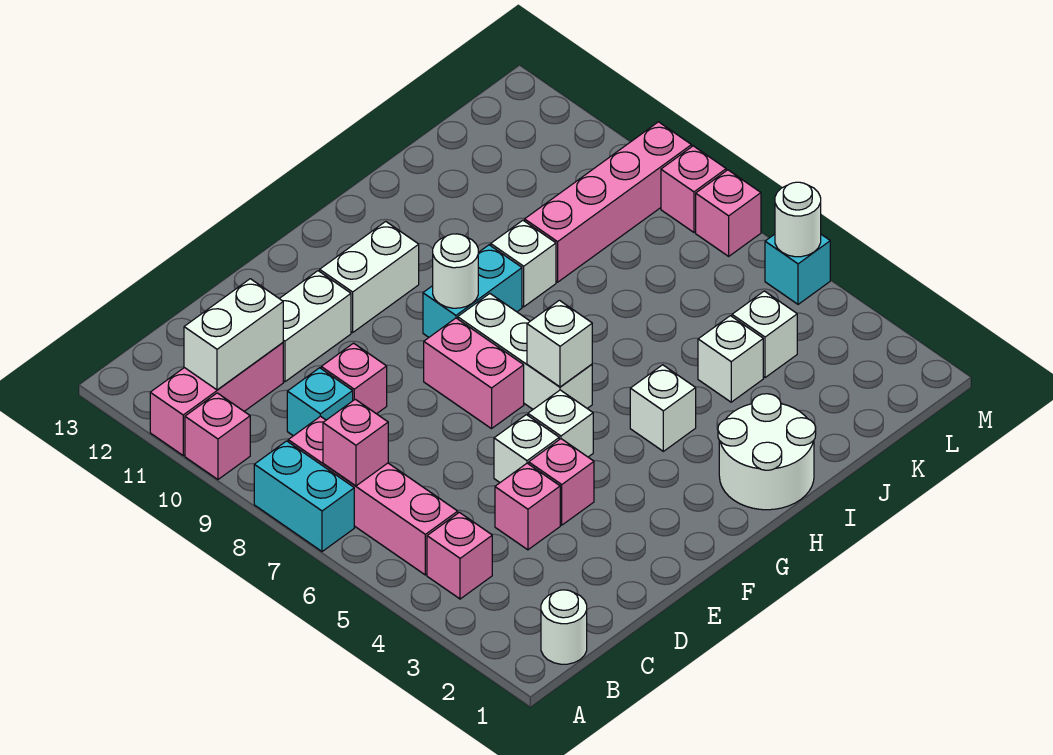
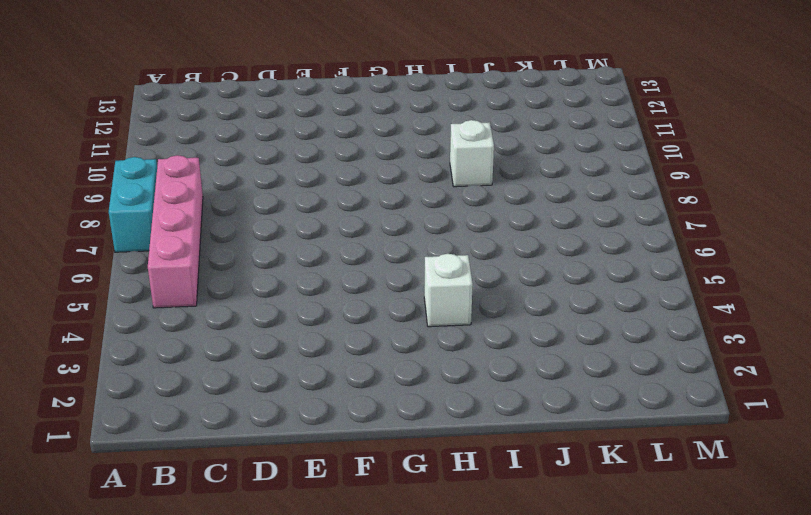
none -> pink 1x1 brick [185,393,250,479]
none -> pink 1x3 brick [150,343,283,455]
none -> white 1x1 round brick [541,590,587,664]
none -> pink 1x1 brick [427,512,492,599]

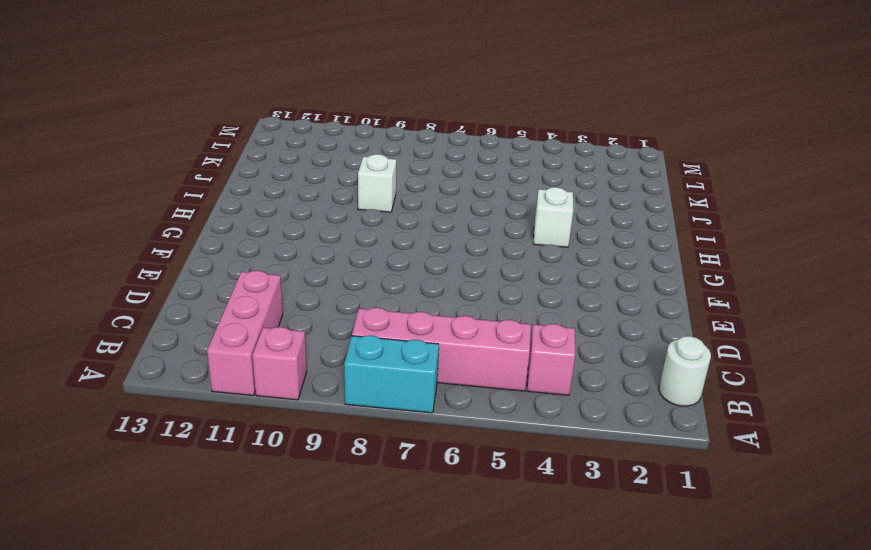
none -> cyan 1x1 brick [287,368,353,436]
none -> pink 1x1 brick [495,463,560,550]
none -> pink 1x1 brick [321,343,387,414]
none -> white 1x2 brick [280,271,351,382]

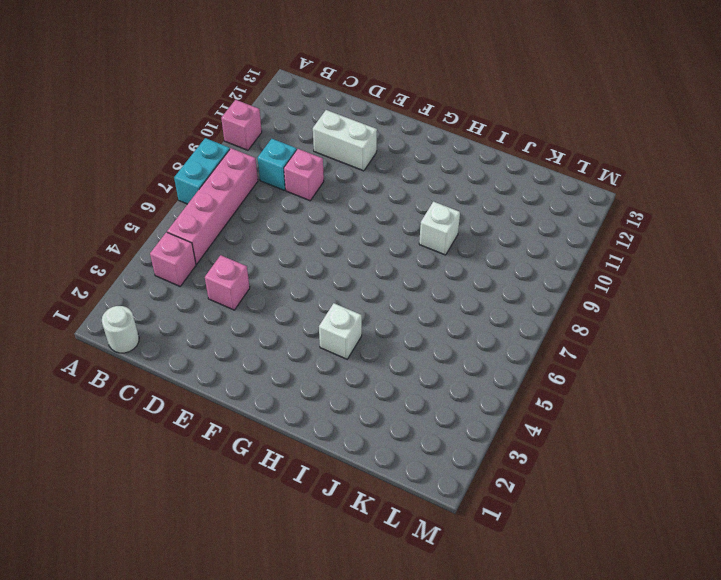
none -> pink 1x3 brick [150,343,283,455]
none -> pink 1x1 brick [529,439,594,525]
none -> white 1x1 brick [494,415,559,482]
none -> white 1x1 brick [528,390,593,457]

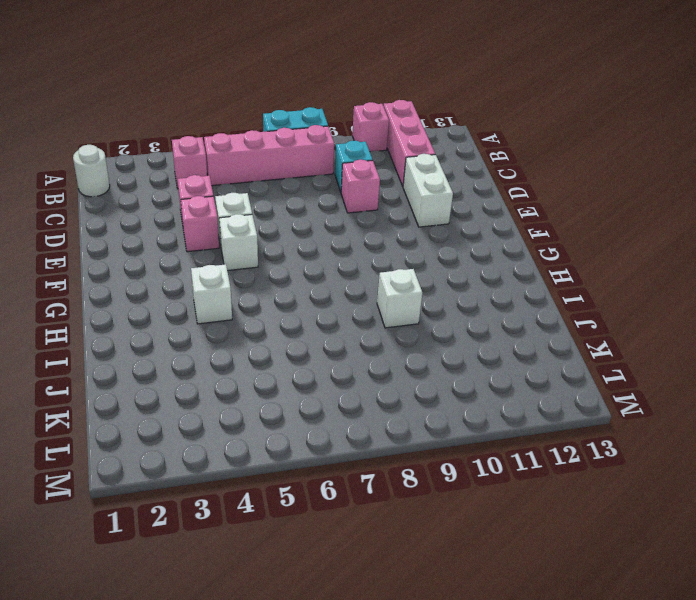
none -> pink 1x2 brick [424,318,524,429]
none -> white 1x2 brick [320,221,419,332]
none -> white 1x3 brick [458,294,592,409]
none -> cyan 1x2 brick [423,245,522,337]

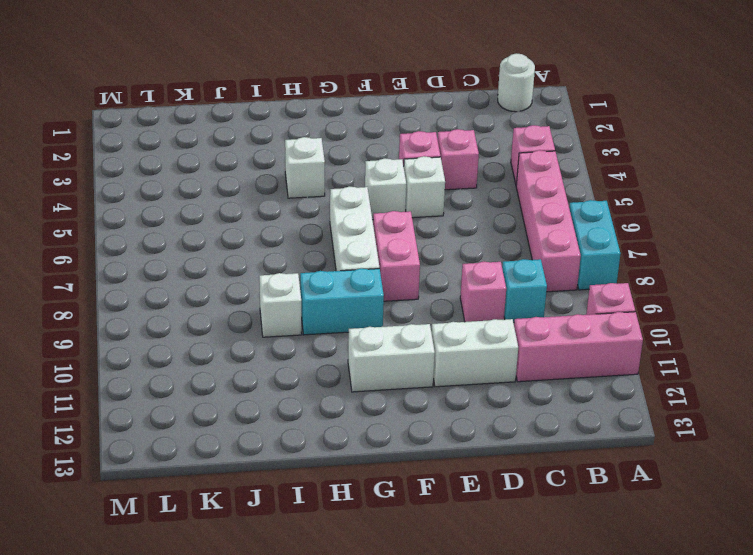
none -> white 2x2 round brick [718,394,816,510]
none -> white 1x1 brick [698,316,763,402]
none -> pink 1x4 brick [525,122,692,282]
none -> white 1x1 brick [732,291,797,378]

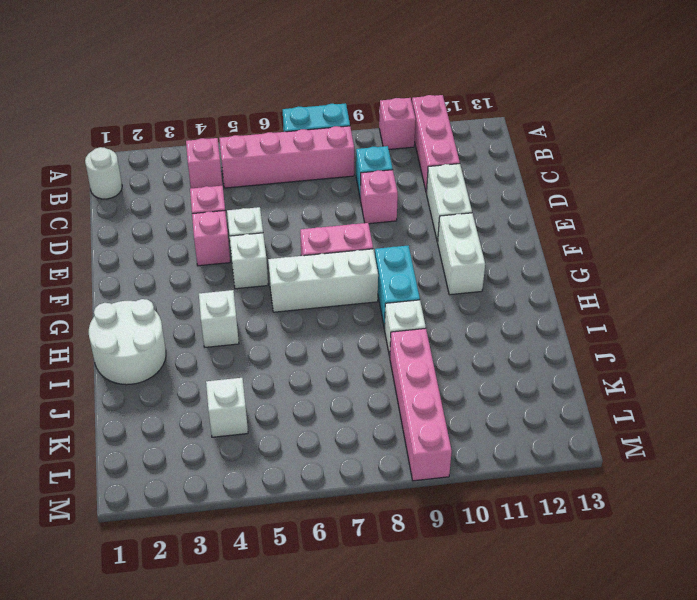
none -> white 1x1 brick [698,316,763,402]
none -> cyan 1x1 brick [765,234,830,304]
none -> pink 1x1 brick [696,170,761,256]
none -> pink 1x1 brick [661,146,726,232]

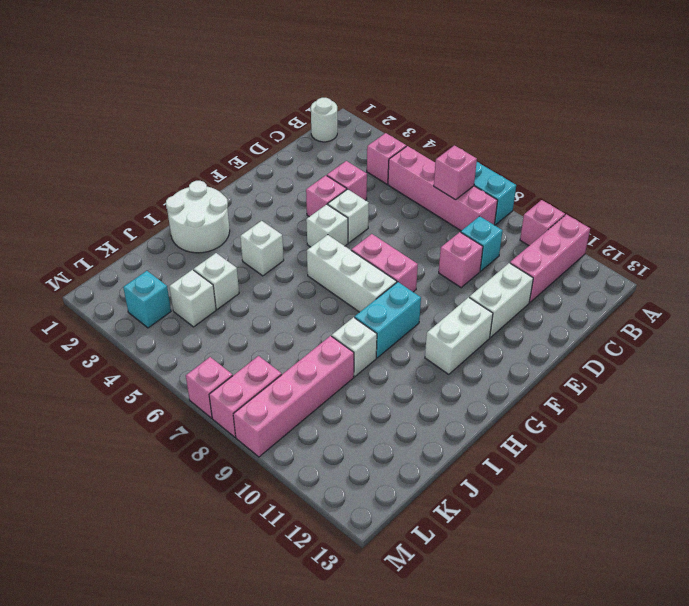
cyan 1x1 brick [123,271,171,328] -> cyan 1x1 brick moved to [765,234,830,304]
pink 1x2 brick [209,356,282,437] -> pink 1x1 brick [661,146,726,232]
none -> white 1x2 brick [184,279,283,390]
none -> white 1x1 brick [527,300,592,387]
none -> white 1x1 round brick [433,234,478,308]
none -> white 1x1 round brick [775,182,821,257]

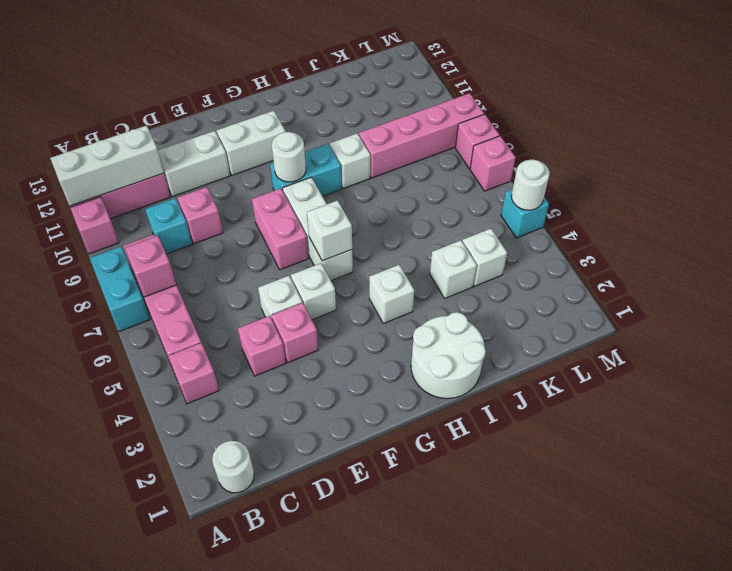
white 1x3 brick [50,125,164,206] -> white 1x2 brick [184,279,283,390]

